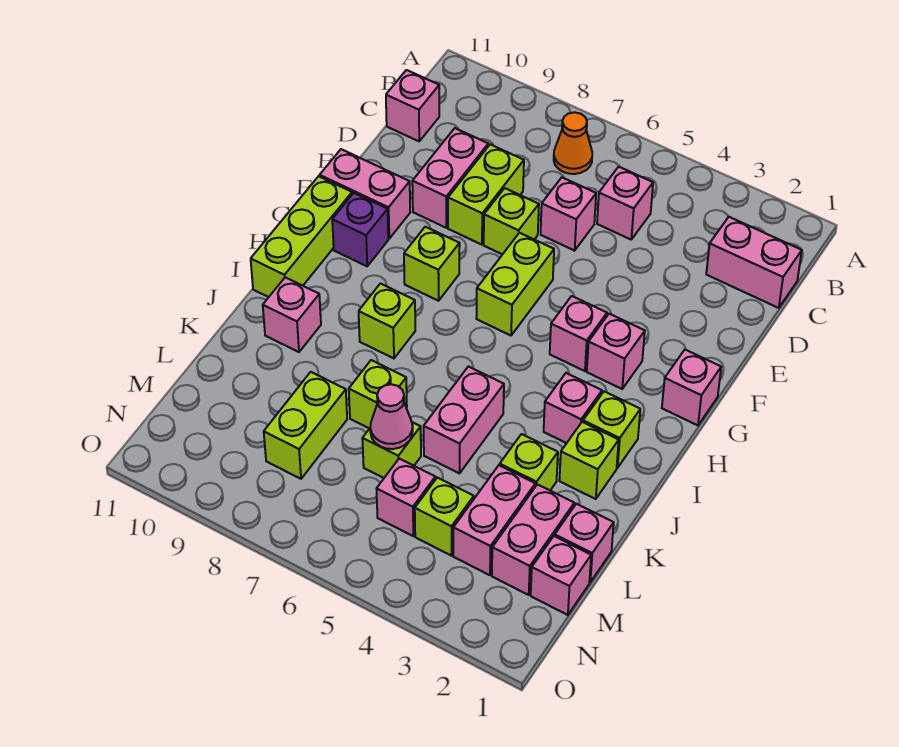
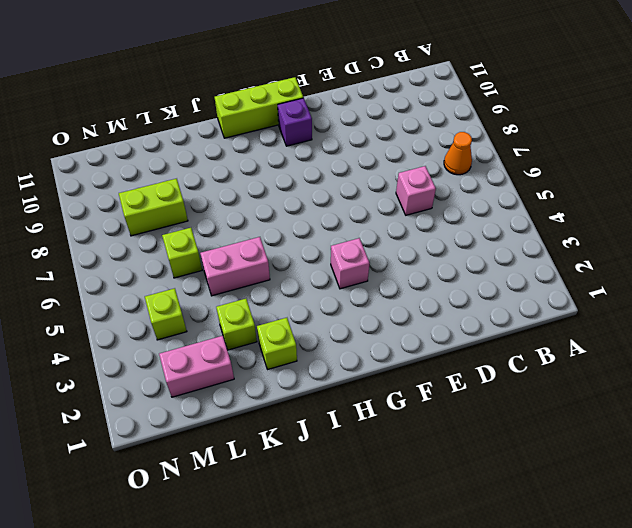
none -> pink 1x2 brick [706,217,802,308]
none -> pink 1x1 brick [597,167,653,239]
none -> pink 1x1 brick [386,70,439,141]
none -> lime 1x2 brick [448,144,524,245]

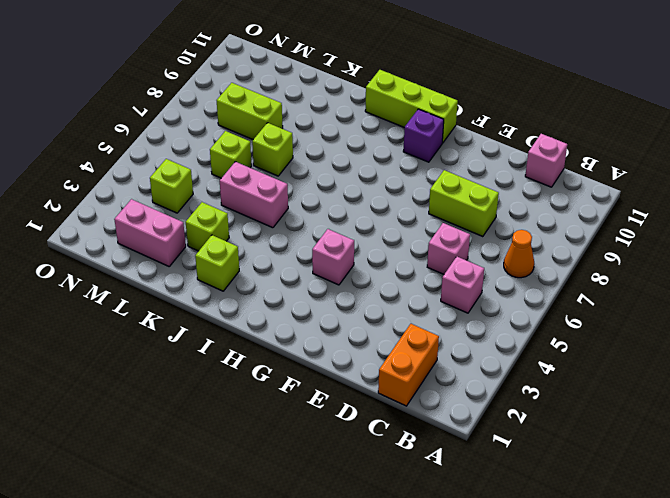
orange 1x2 brick [378,324,439,406] -> pink 1x2 brick [706,217,802,308]
none -> pink 1x2 brick [412,128,488,228]
none -> lime 1x1 brick [484,188,539,254]
none -> lime 1x2 brick [476,233,554,336]
none -> pink 1x2 brick [320,149,410,238]

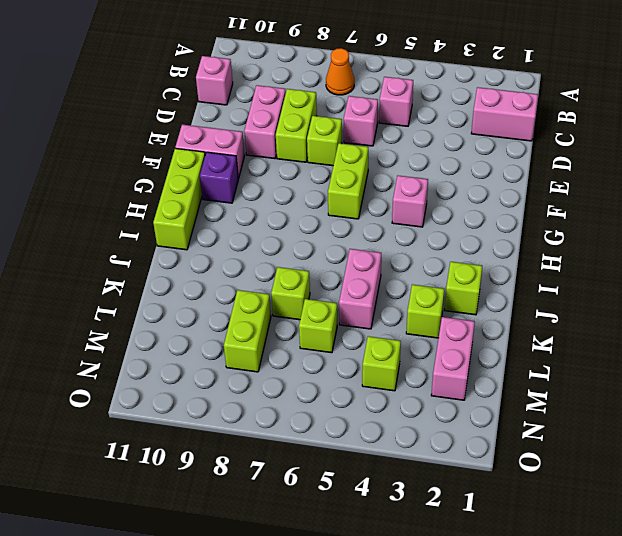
none -> pink 1x1 brick [662,350,721,425]
none -> pink 1x1 brick [587,314,645,389]
none -> lime 1x1 brick [404,227,460,301]
none -> lime 1x1 brick [583,391,640,468]

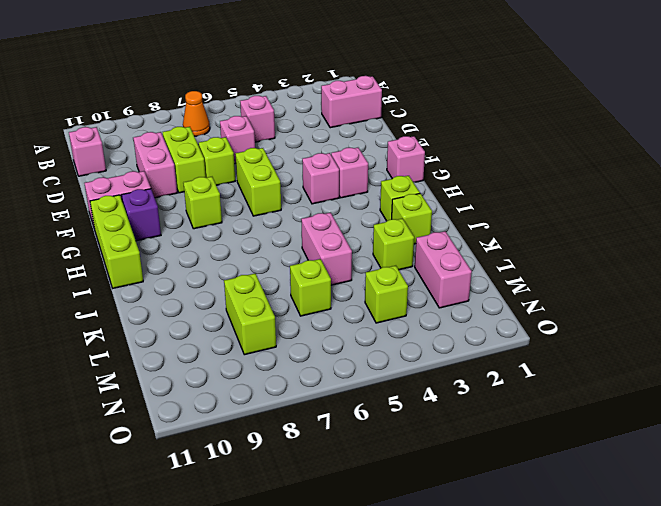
none -> pink 1x1 brick [544,373,602,443]
none -> lime 1x1 brick [359,284,415,358]
none -> pink 1x1 brick [263,277,321,352]
none -> lime 1x1 brick [349,360,407,429]

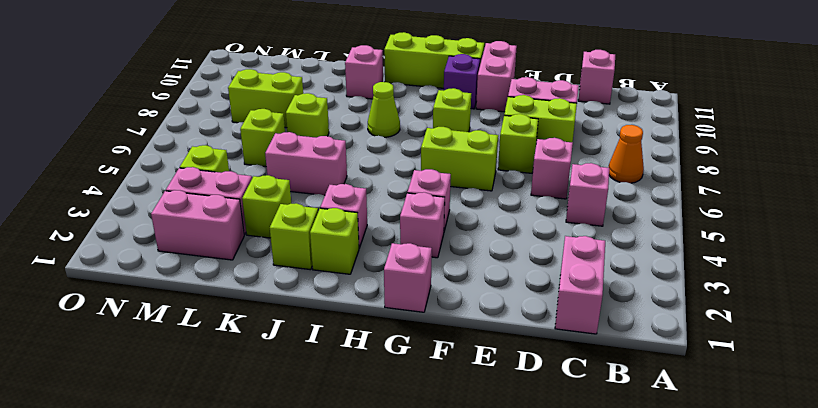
lime 1x1 cone [368,82,400,137] -> lime 1x1 brick [359,284,415,358]
none -> pink 1x1 brick [555,504,614,582]
none -> pink 1x1 brick [531,536,591,615]
none -> pink 1x1 brick [377,459,435,536]
none -> pink 1x1 cone [370,384,413,449]

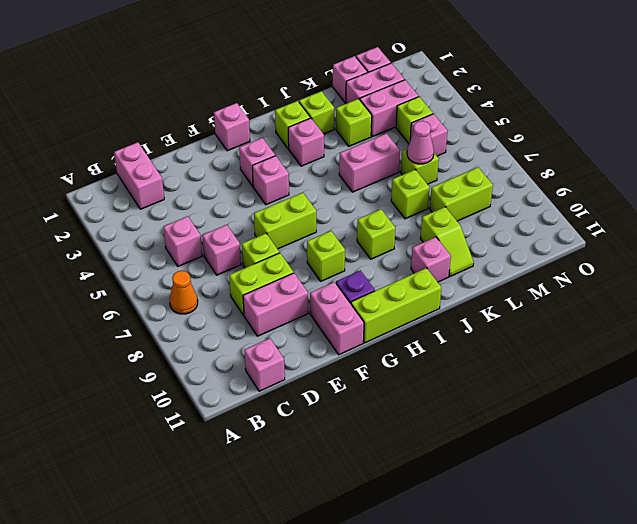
lime 1x2 slope [420,207,474,276] -> none

